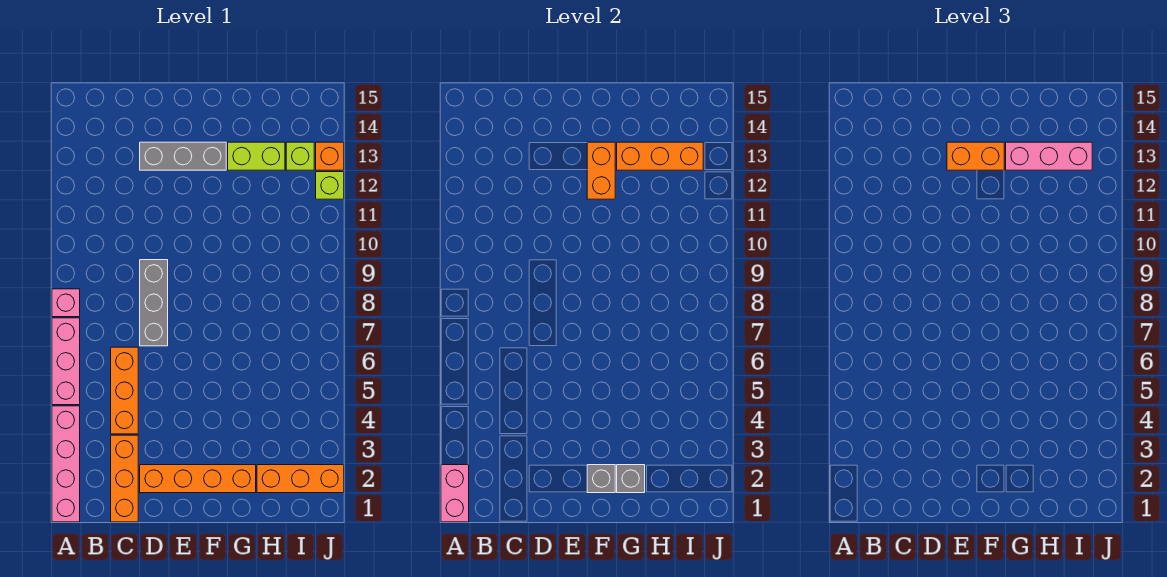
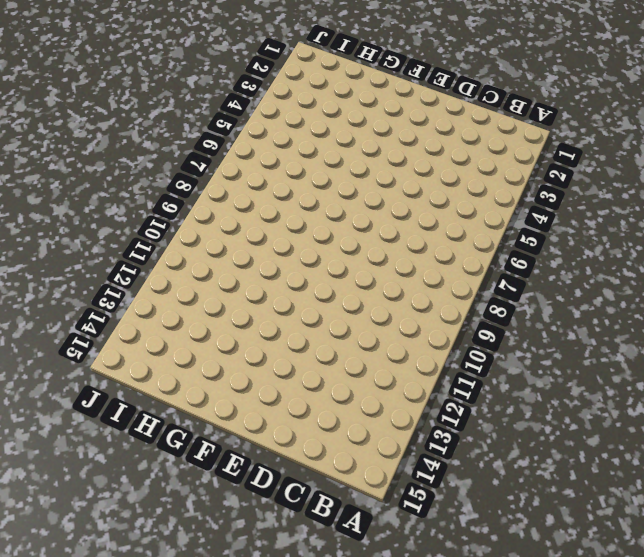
none -> pink 1x4 brick [52,406,80,522]
none -> pink 1x3 brick [52,318,80,405]
none -> pink 1x1 brick [52,289,80,317]

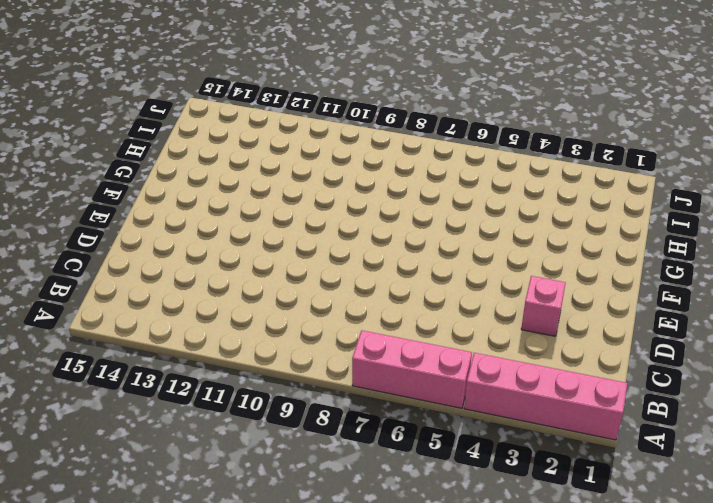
pink 1x1 brick [521,276,566,336] -> pink 1x1 brick moved to [52,289,80,317]
none -> orange 1x3 brick [111,435,138,522]
none -> orange 1x3 brick [111,347,138,434]
none -> orange 1x4 brick [140,465,256,493]

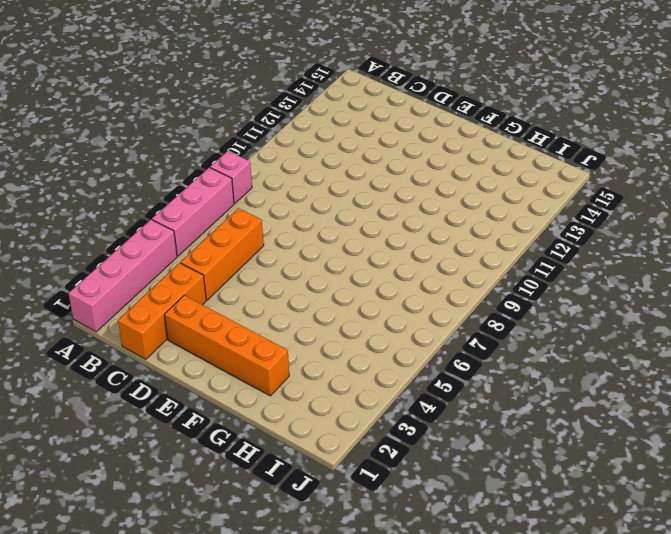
none -> grey 1x3 brick [140,260,168,346]
none -> grey 1x3 brick [140,142,226,170]
none -> lime 1x2 brick [228,142,285,170]

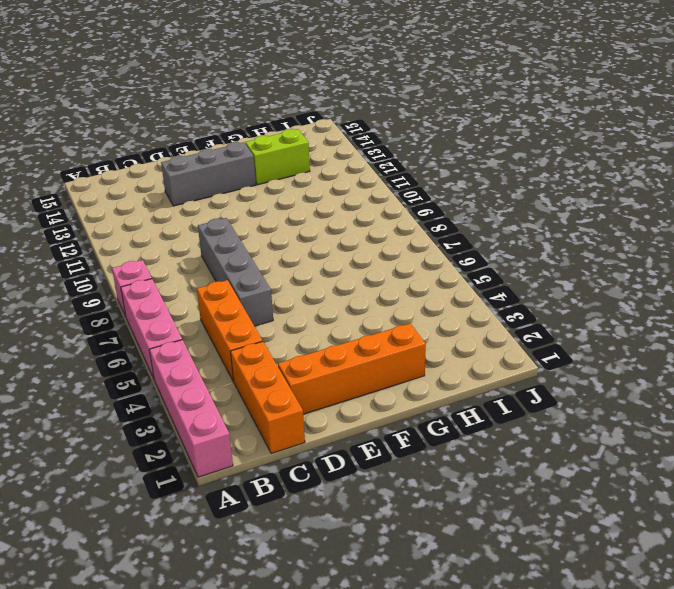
grey 1x4 brick [198,218,273,326] -> grey 1x3 brick [140,260,168,346]
none -> orange 1x3 brick [257,465,344,493]
none -> lime 1x1 brick [286,142,314,170]
none -> lime 1x1 brick [316,172,344,199]

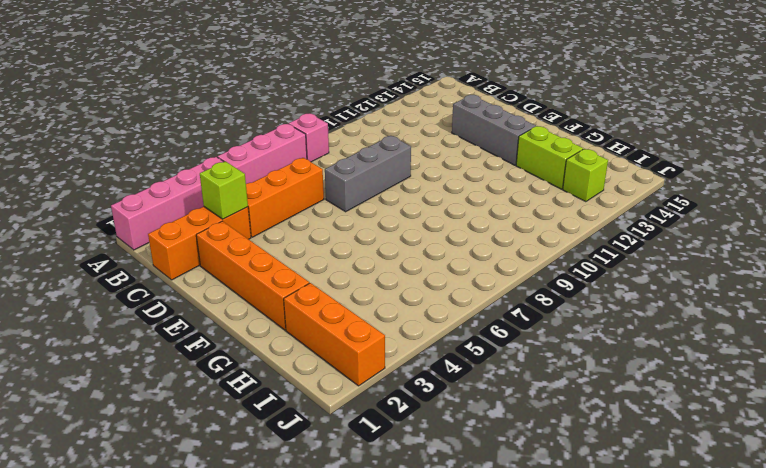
lime 1x1 brick [200,161,248,219] -> lime 1x1 brick moved to [316,172,344,199]
none -> orange 1x1 brick [316,142,344,170]
none -> pink 1x2 brick [441,465,469,522]
none -> grey 1x1 brick [587,465,615,493]

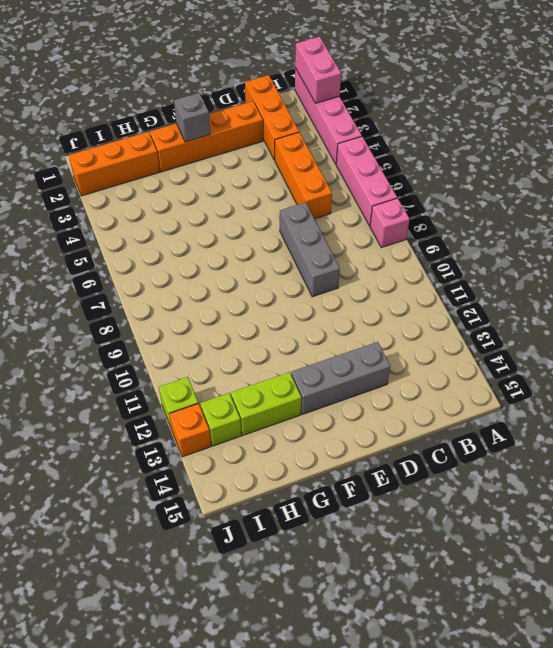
none -> orange 1x2 brick [587,142,615,199]
none -> grey 1x1 brick [617,465,645,493]
none -> orange 1x3 brick [617,142,703,170]

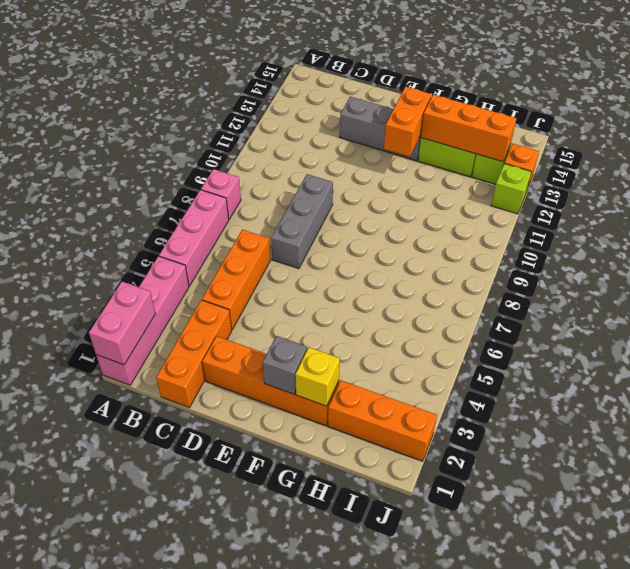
yellow 1x1 brick [295,347,340,406] -> grey 1x1 brick [617,465,645,493]
none -> orange 1x2 brick [947,142,1004,170]
none -> pink 1x3 brick [1006,142,1092,170]

